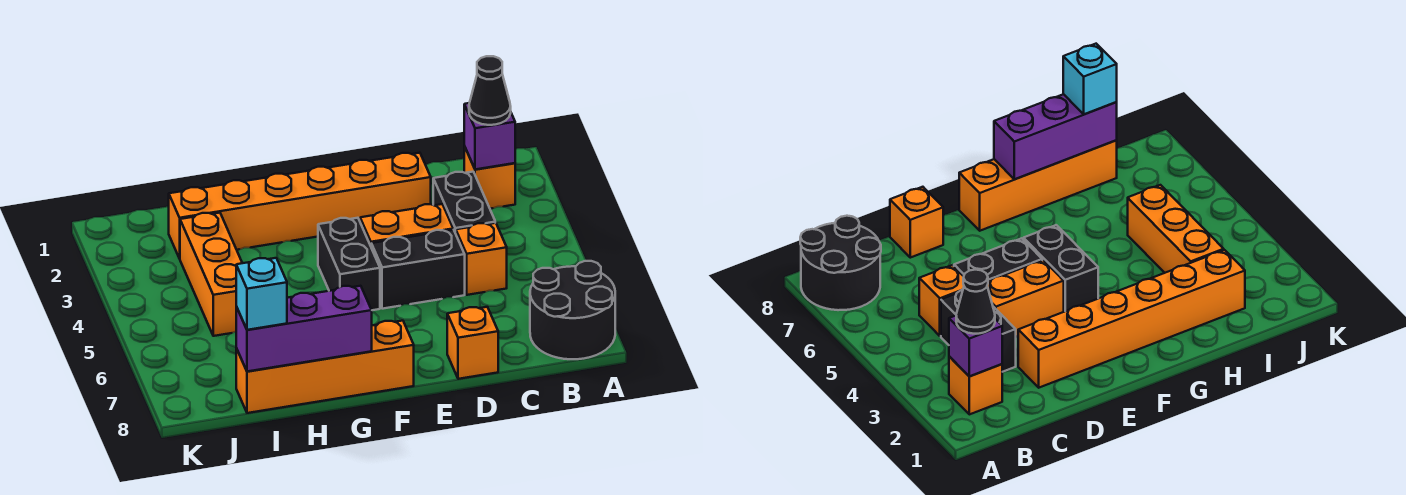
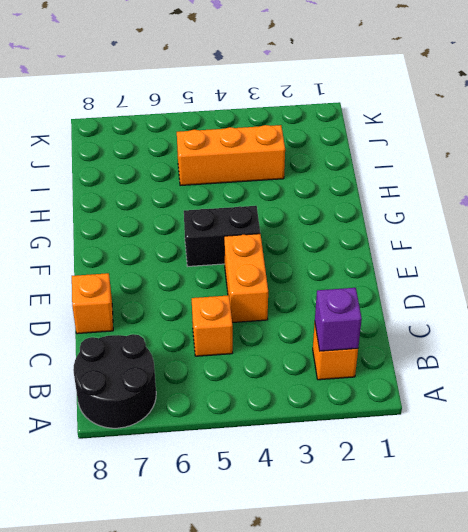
none -> black 1x2 brick [433,172,495,234]
none -> orange 1x6 brick [169,153,431,259]
none -> black 1x2 brick [371,230,465,309]

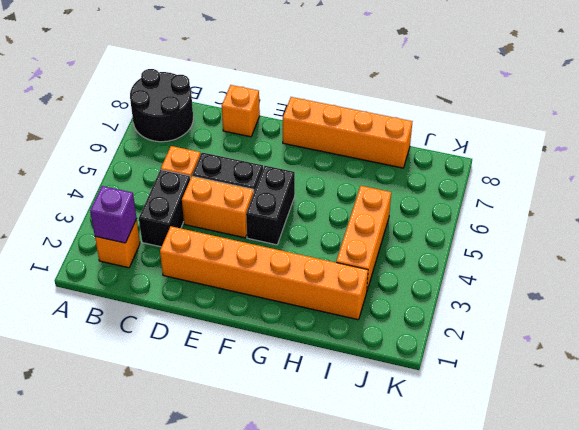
none -> purple 1x3 brick [236,286,372,371]
none -> black 1x1 cone [469,56,511,125]
none -> cyan 1x1 brick [236,258,287,330]

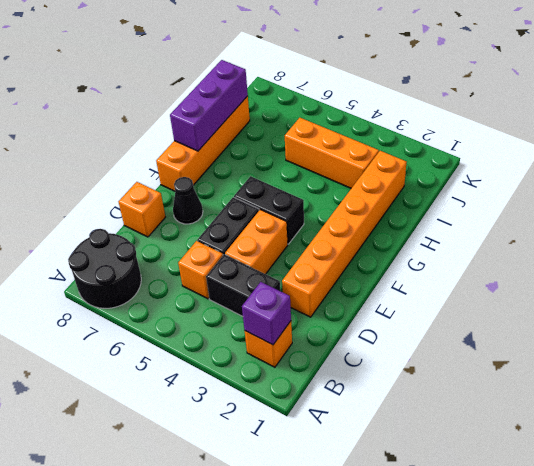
black 1x1 cone [173,177,203,224] -> black 1x1 cone moved to [469,56,511,125]
none -> cyan 1x1 brick [236,258,287,330]

